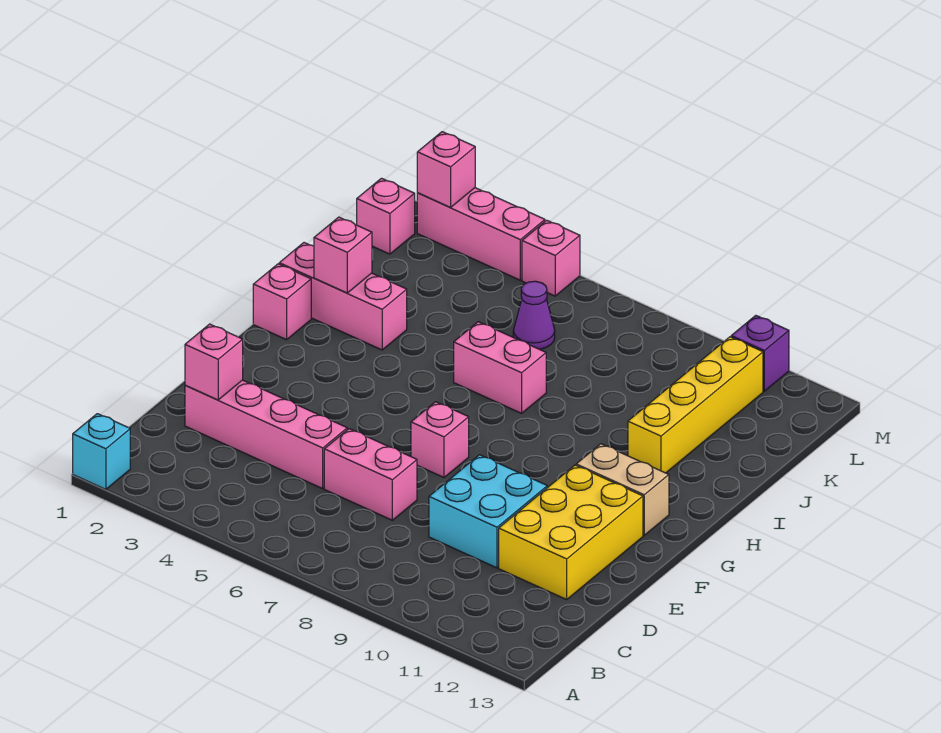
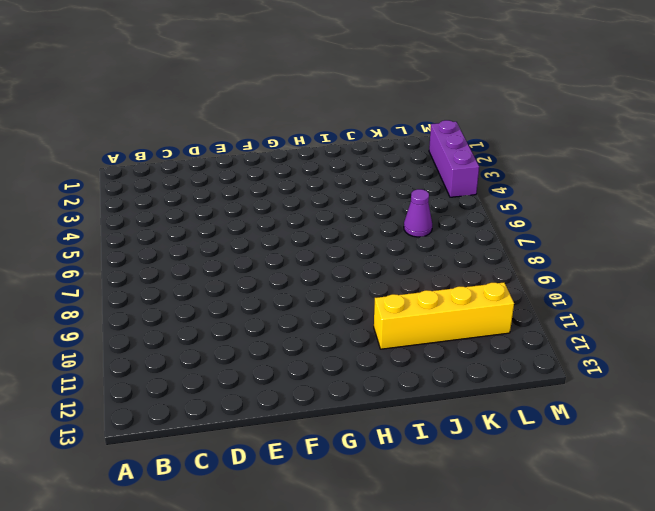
purple 1x3 brick [429,120,479,197] -> pink 1x3 brick [417,188,545,280]
none -> cyan 1x1 brick [73,414,130,489]
none -> pink 1x4 brick [185,380,347,489]
none -> pink 1x2 brick [324,429,417,520]

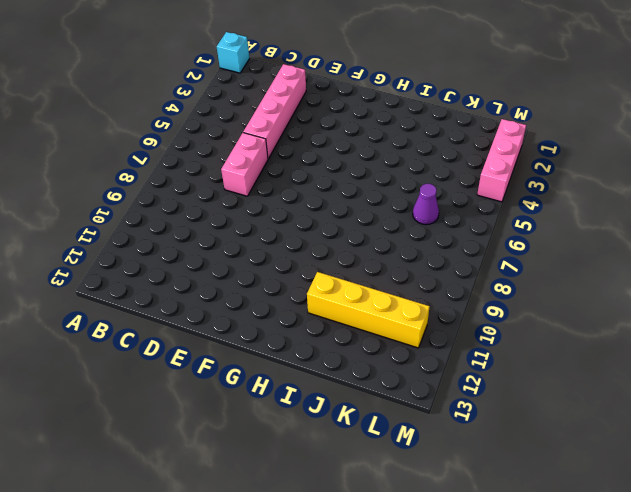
none -> cyan 2x2 brick [429,455,547,568]
none -> yellow 2x3 brick [499,465,643,599]
none -> pink 1x1 brick [411,402,469,477]

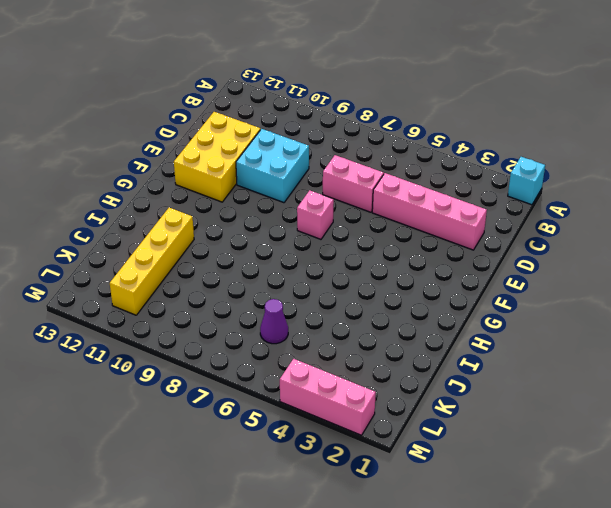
none -> tan 1x2 brick [576,444,669,535]
none -> pink 1x1 brick [253,264,311,340]
none -> pink 1x3 brick [279,243,407,350]

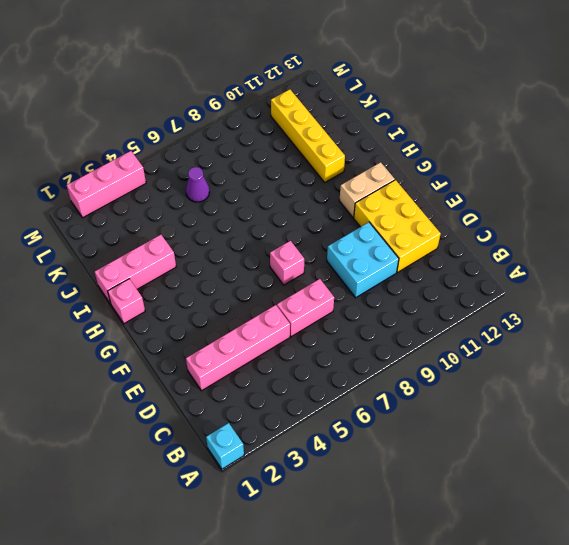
none -> pink 1x2 brick [454,322,546,413]
none -> pink 1x1 brick [357,178,415,254]
none -> pink 1x1 brick [522,220,580,296]

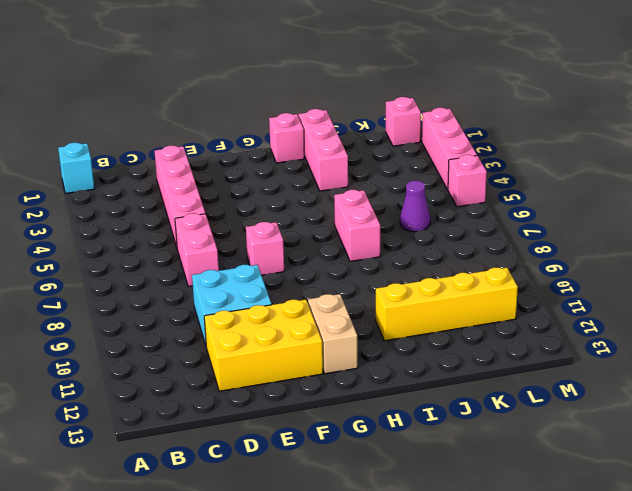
none -> purple 1x1 brick [731,316,789,391]
none -> pink 1x1 brick [185,324,243,400]
none -> pink 1x1 brick [314,217,372,293]

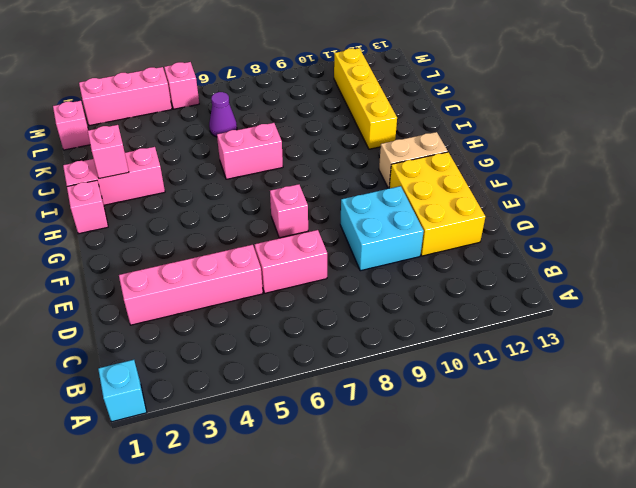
none -> purple 1x1 brick [731,316,789,391]
none -> pink 1x1 brick [185,324,243,400]
none -> pink 1x1 brick [417,132,475,207]

